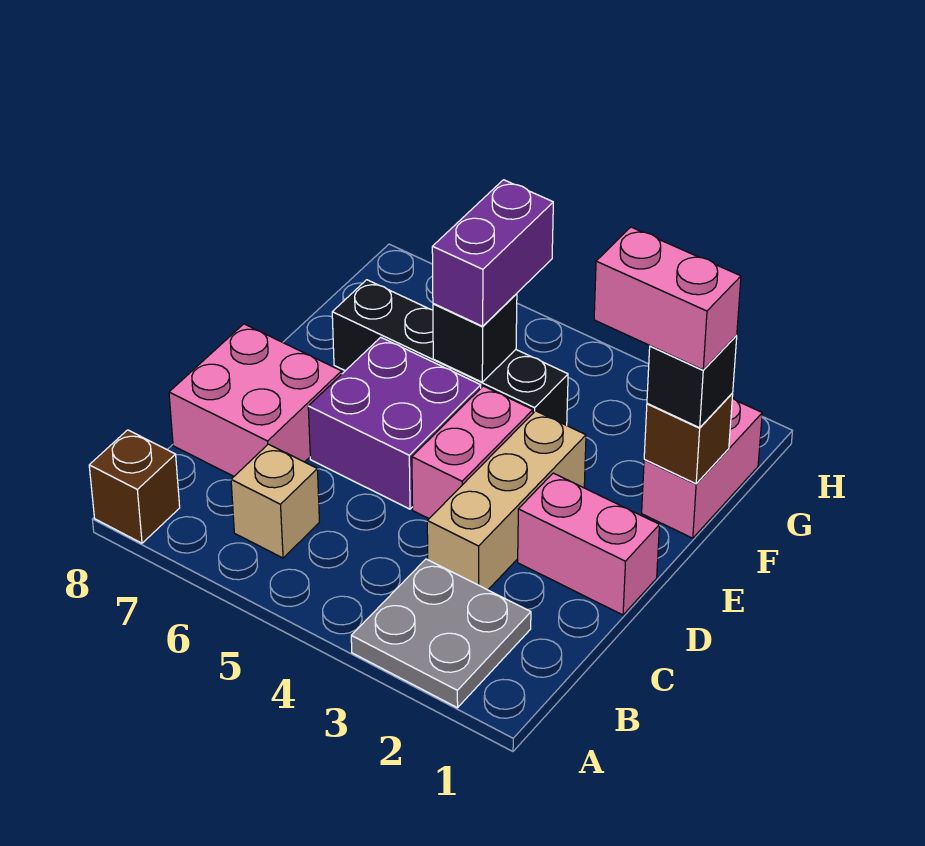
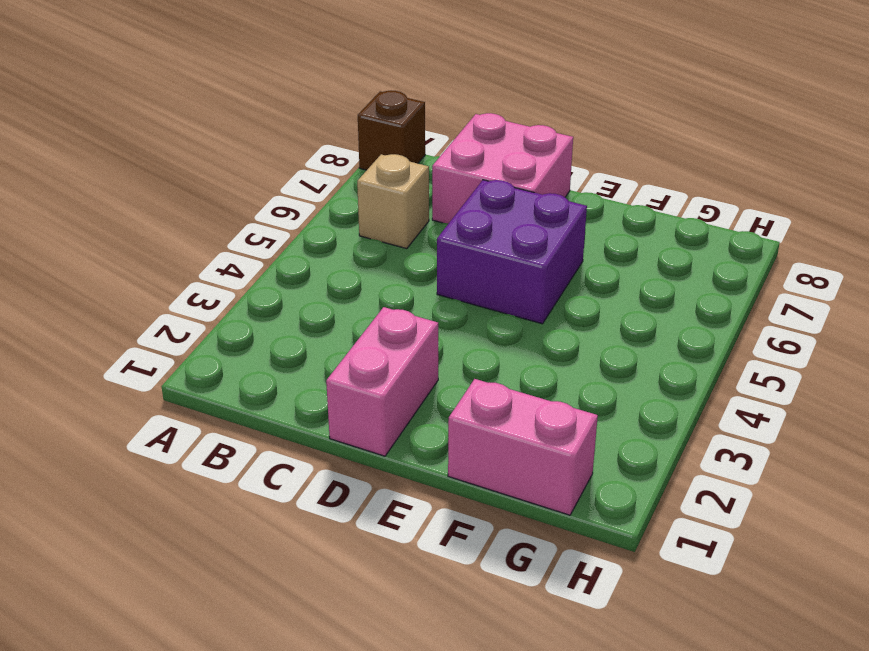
none -> grey 2x2 plate [351,559,531,708]
none -> tan 1x3 brick [427,411,586,590]
none -> pink 1x2 brick [412,386,533,518]

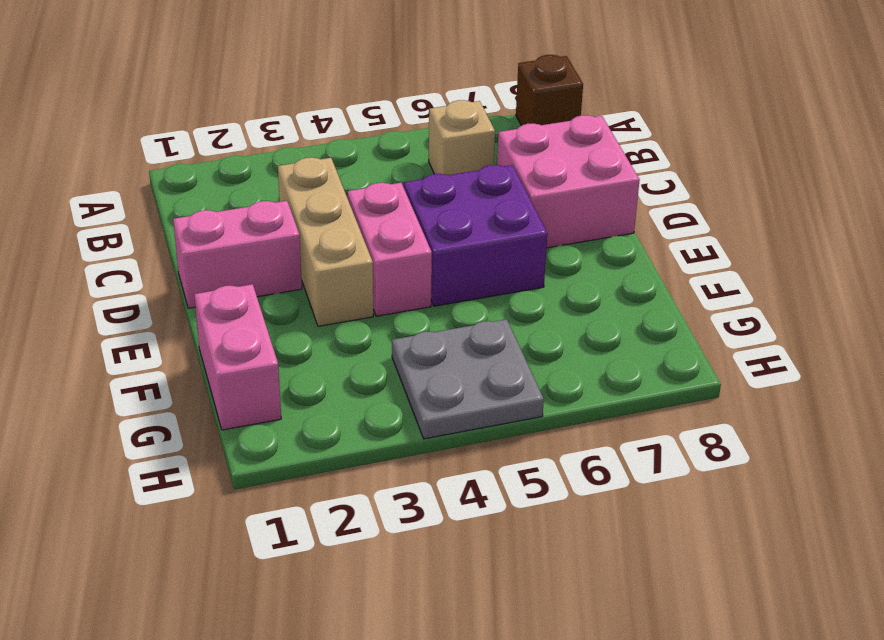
grey 2x2 plate [392,319,544,439] -> grey 2x2 plate moved to [351,559,531,708]
none -> black 1x4 brick [332,280,568,425]
none -> brown 1x1 brick [644,393,733,484]
none -> black 1x1 brick [433,294,517,382]

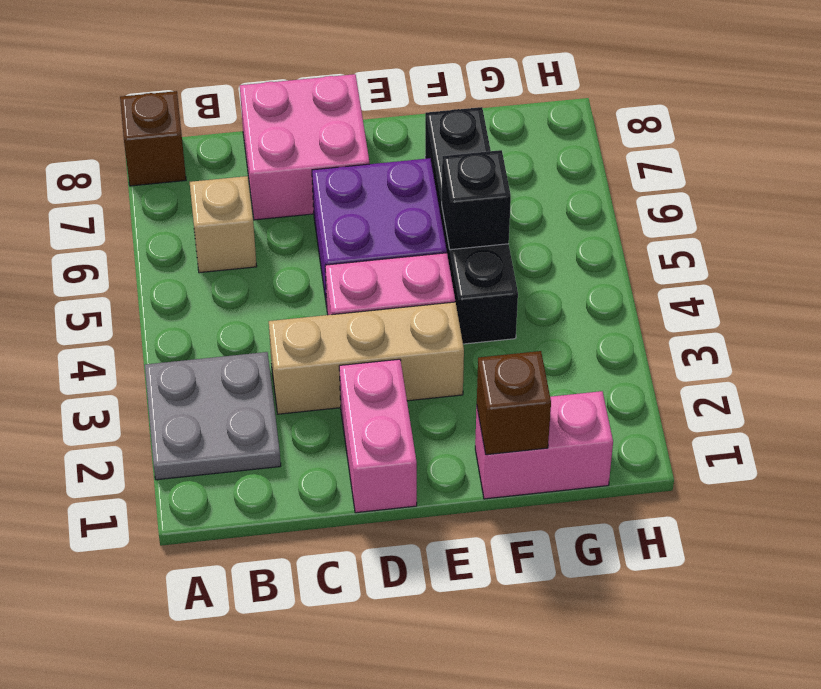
none -> black 1x1 brick [647,336,737,428]
none -> purple 1x2 brick [432,180,553,326]
none -> pink 1x2 brick [594,227,741,370]

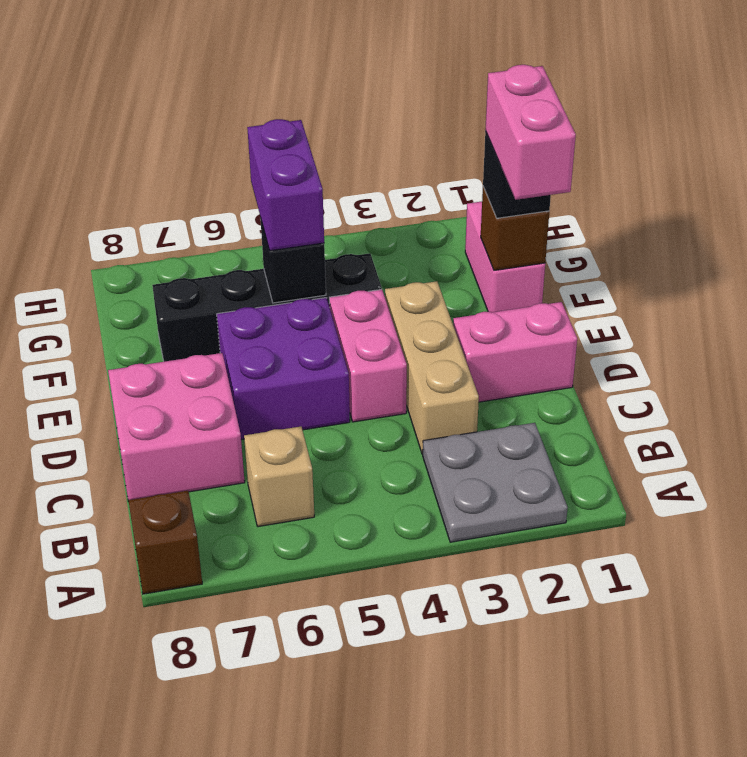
pink 1x2 brick [485,65,576,200] -> pink 1x2 brick turned to [594,227,741,370]

